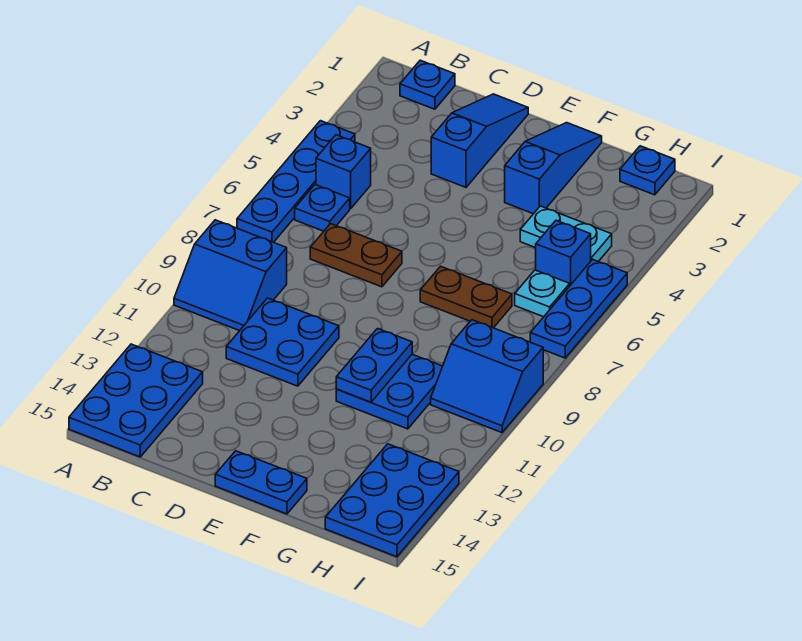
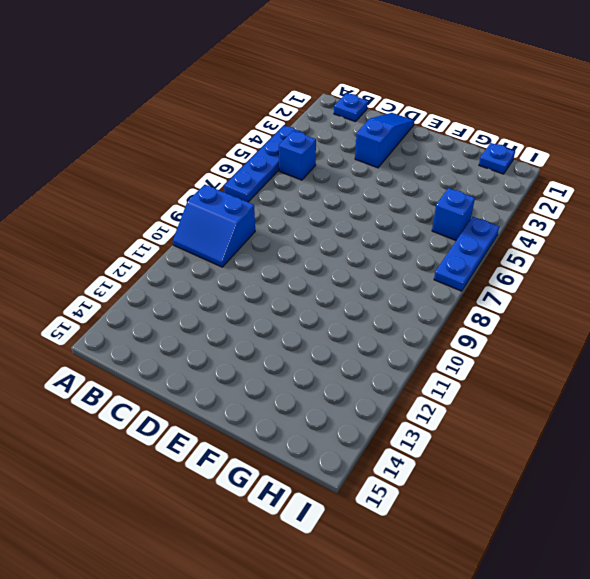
none -> blue 2x3 plate [69,344,203,457]
none -> blue 1x1 plate [295,185,350,231]
none -> brown 1x2 plate [310,224,402,287]

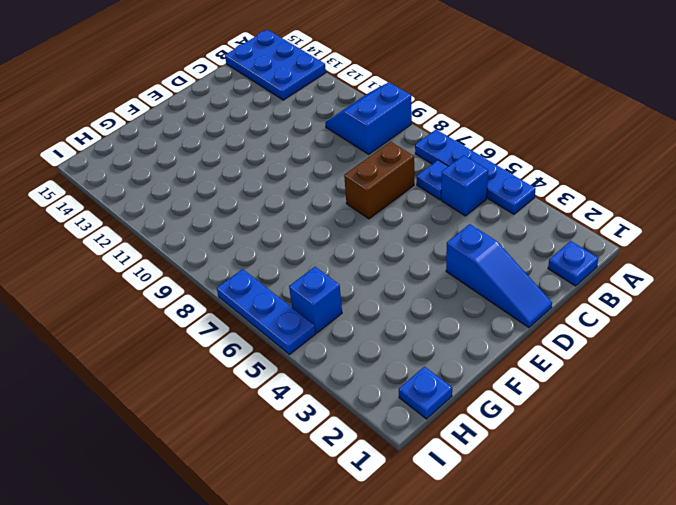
brown 1x2 brick [344,142,414,219] -> brown 1x2 plate [310,224,402,287]
none -> blue 2x2 plate [226,298,339,386]
none -> blue 1x2 plate [215,451,307,514]
none -> blue 1x3 slope [505,123,602,214]

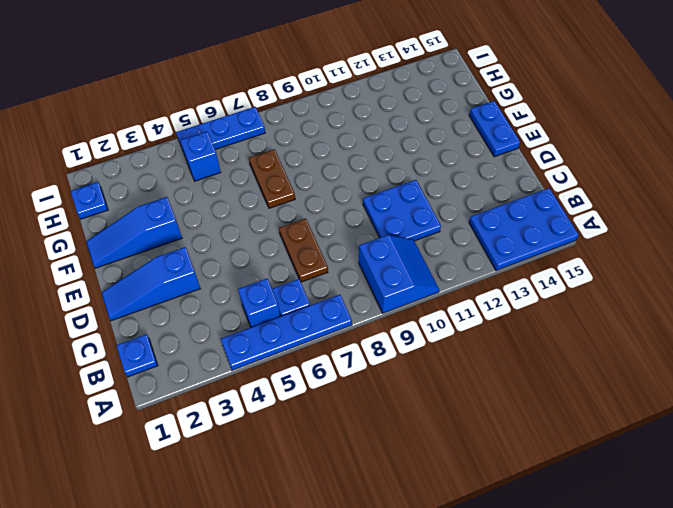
none -> blue 2x2 plate [336,354,443,429]
none -> cyan 1x2 plate [520,206,612,262]
none -> cyan 1x1 plate [515,270,570,317]

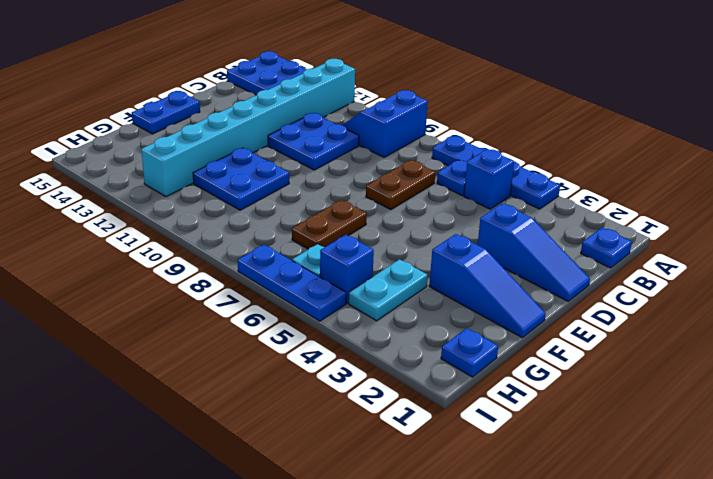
cyan 1x8 brick [141,59,355,197] -> none
none -> blue 2x2 slope [431,320,543,433]
none -> blue 2x3 plate [325,444,459,557]
none -> blue 1x2 plate [336,329,412,402]

